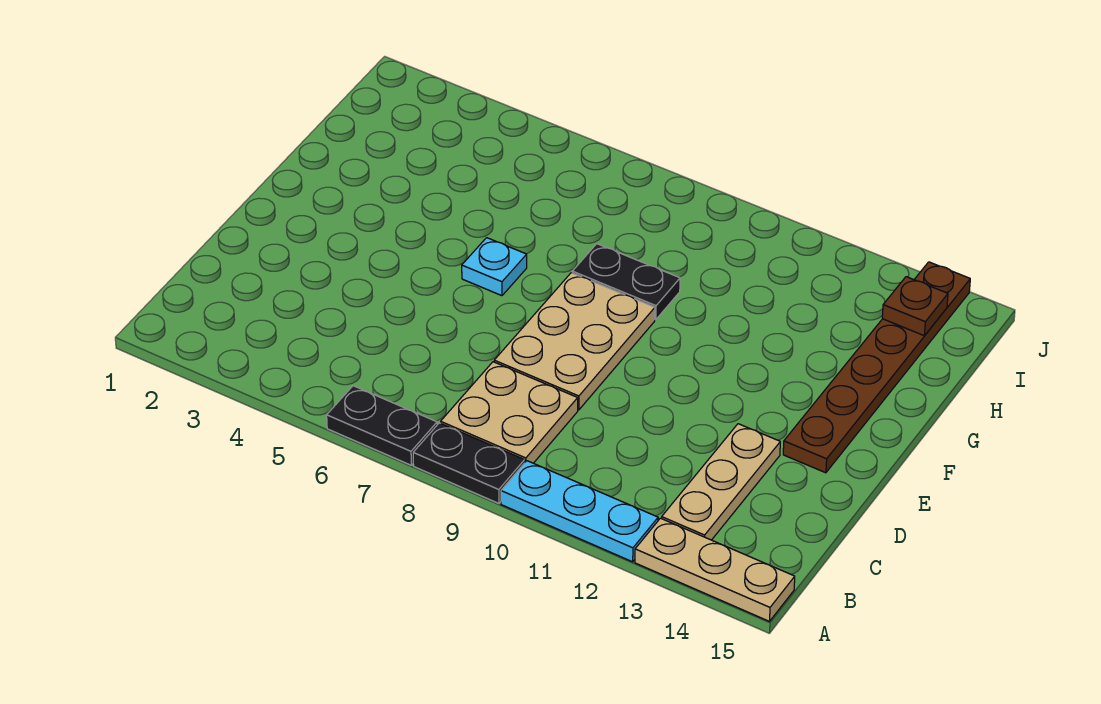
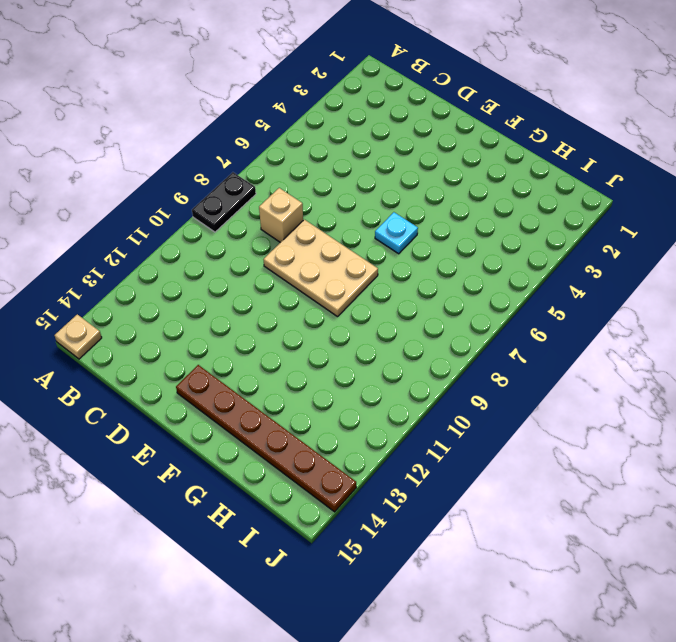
tan 1x1 plate [55,314,102,359] -> tan 1x3 plate [635,518,795,621]
tan 1x1 brick [259,188,303,242] -> tan 2x2 plate [441,362,578,463]
none -> black 1x2 plate [327,386,437,465]
none -> cyan 1x3 plate [501,461,658,562]

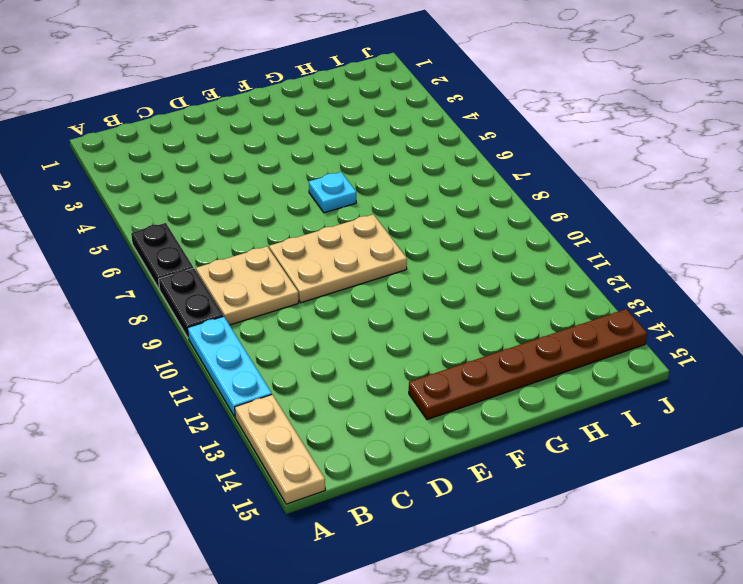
none -> tan 1x3 plate [662,424,780,540]
none -> black 1x2 plate [572,244,680,320]

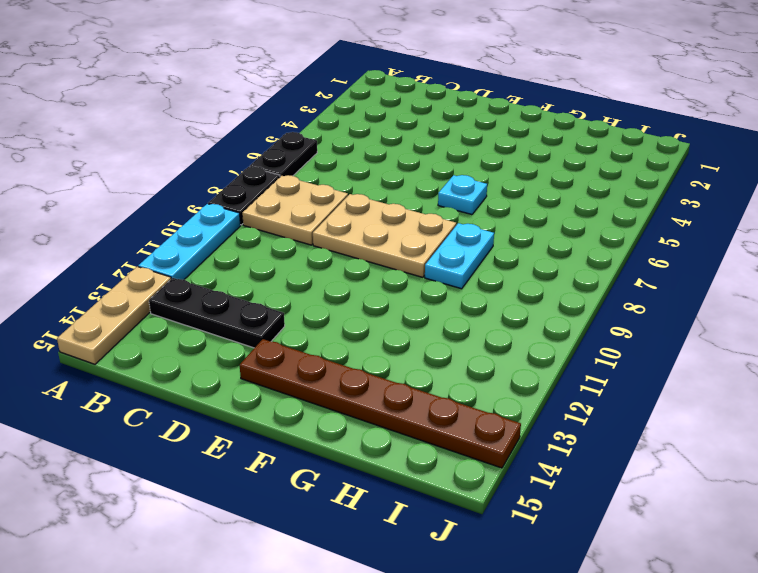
black 1x3 plate [149,278,285,348] -> tan 1x3 plate [662,424,780,540]
cyan 1x2 plate [425,223,494,289] -> black 1x2 plate [572,244,680,320]
none -> brown 1x1 plate [882,277,948,336]

